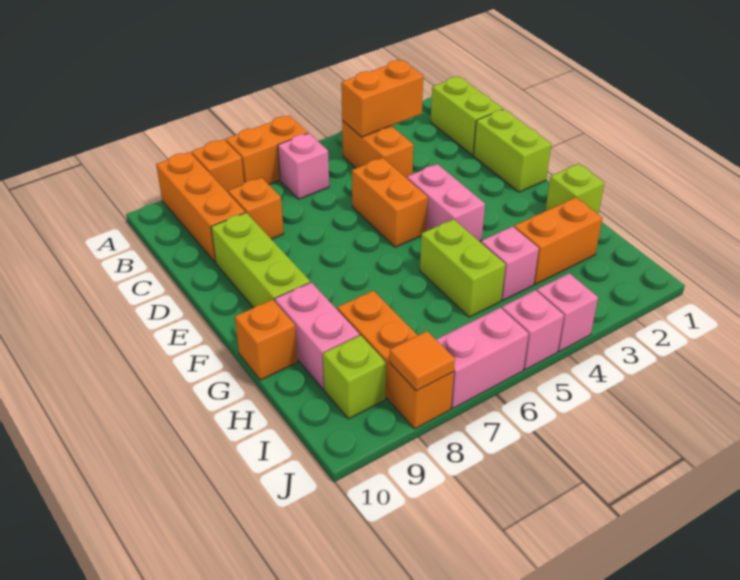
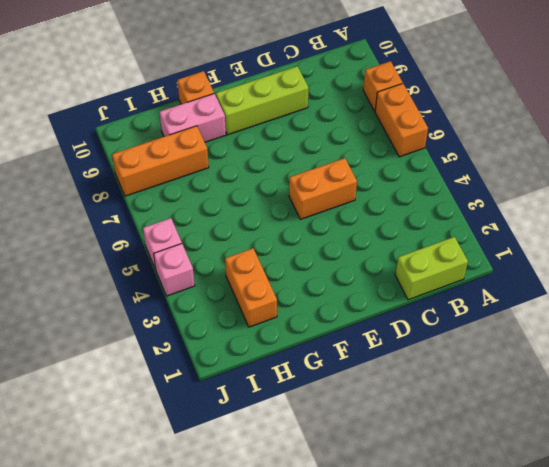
none -> orange 1x3 brick [156,152,245,263]
none -> orange 1x2 brick [342,121,413,178]
none -> pink 1x1 brick [278,133,329,199]

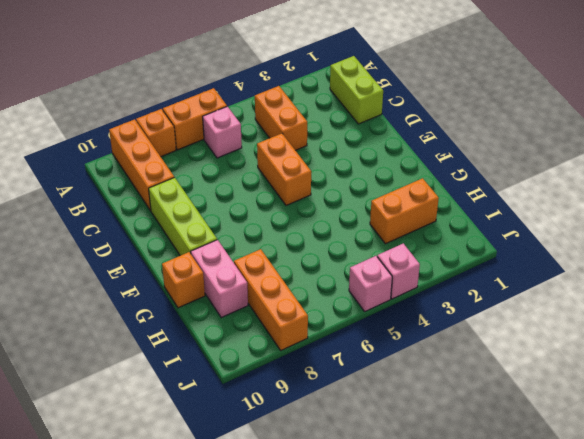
none -> orange 1x1 brick [228,178,284,239]
none -> lime 1x2 brick [474,109,551,192]
none -> pink 1x2 brick [407,164,485,241]

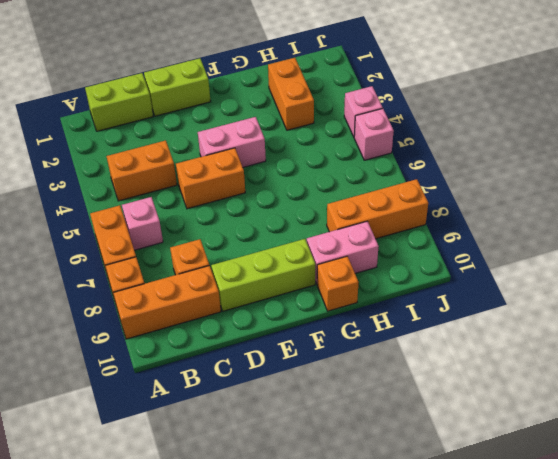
none -> lime 1x1 brick [545,164,604,214]
none -> lime 1x2 brick [420,219,505,317]
none -> pink 1x1 brick [481,226,539,300]

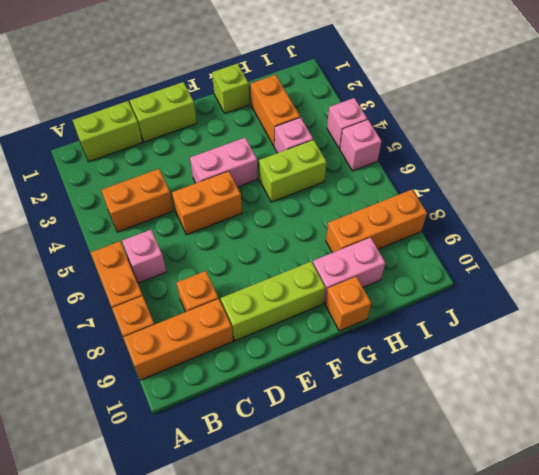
none -> lime 1x1 brick [323,335,386,419]
none -> pink 1x2 brick [436,308,529,408]
none -> orange 1x2 brick [341,60,423,137]

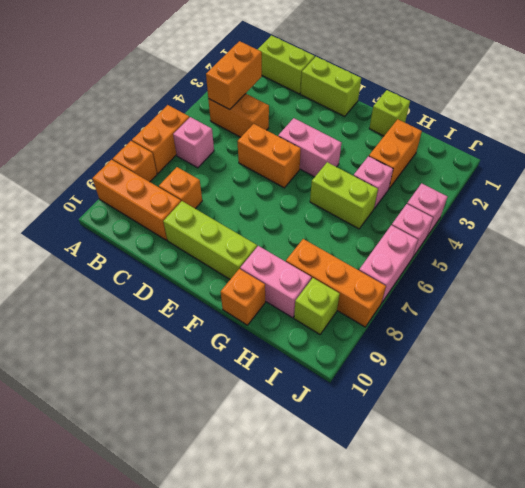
none -> orange 1x1 tile [389,331,455,391]

